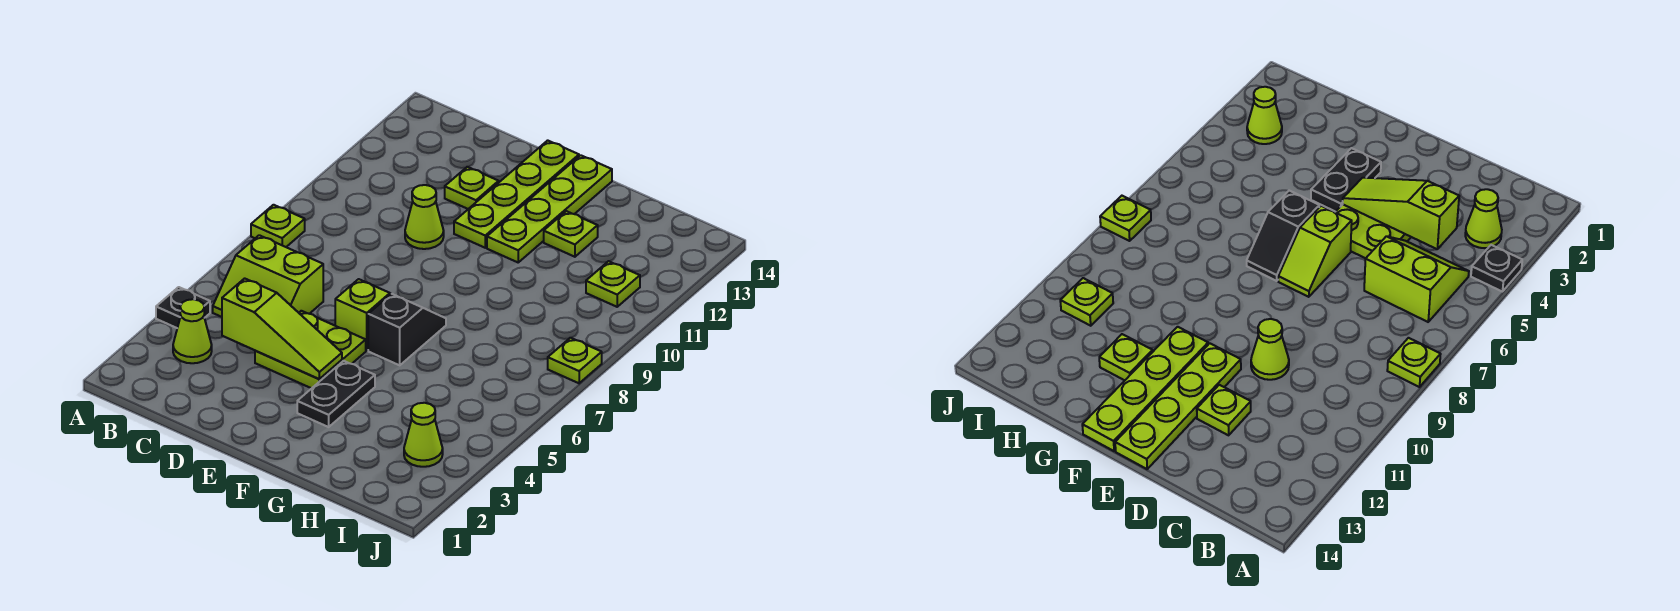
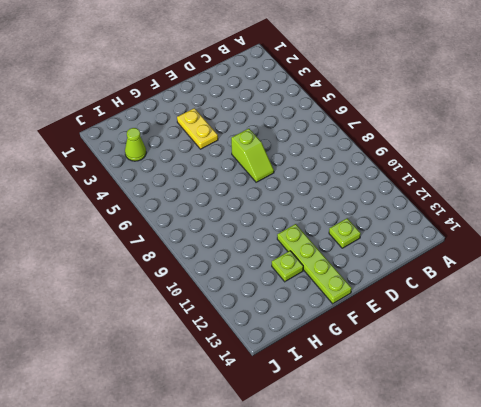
yellow 1x2 plate [177,108,218,149] -> black 1x2 plate [297,361,375,427]
none -> black 1x1 plate [156,287,210,328]
none -> lime 1x1 plate [251,205,305,247]
none -> lime 1x1 cone [173,299,212,363]

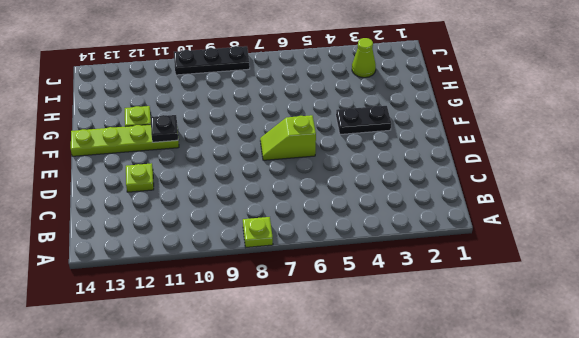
black 1x1 plate [151,115,178,142] -> black 1x1 plate moved to [156,287,210,328]
black 1x3 plate [174,46,250,75] -> lime 1x1 plate [548,338,602,383]
none -> lime 1x1 cone [173,299,212,363]
none -> lime 2x2 slope [213,235,323,317]
none -> lime 2x2 plate [255,311,366,388]

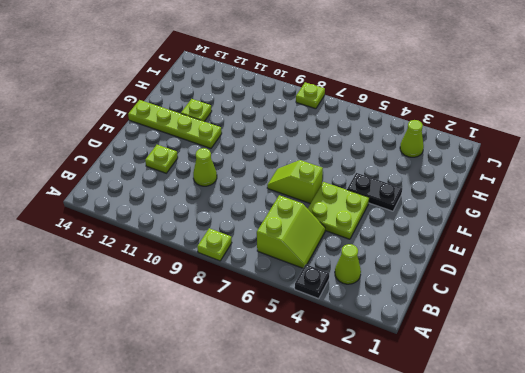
none -> lime 1x4 plate [454,140,579,248]
none -> black 1x2 slope [368,294,446,365]
none -> lime 1x1 plate [586,261,640,307]

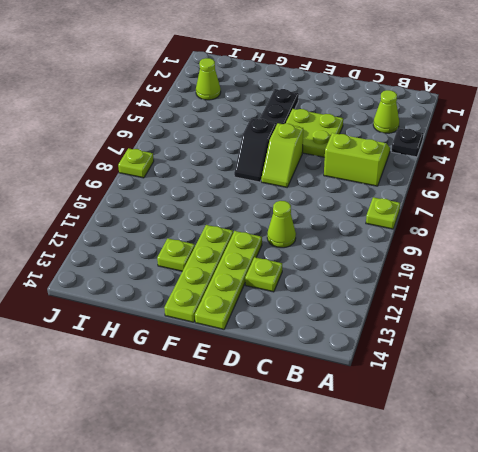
none -> lime 1x1 plate [586,261,640,307]
none -> lime 1x3 slope [222,278,342,379]

